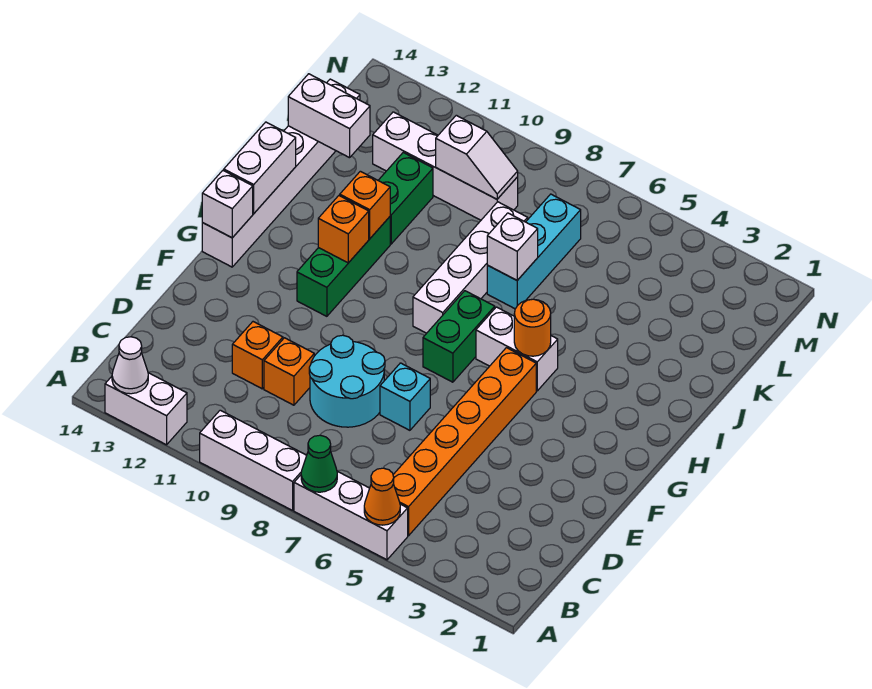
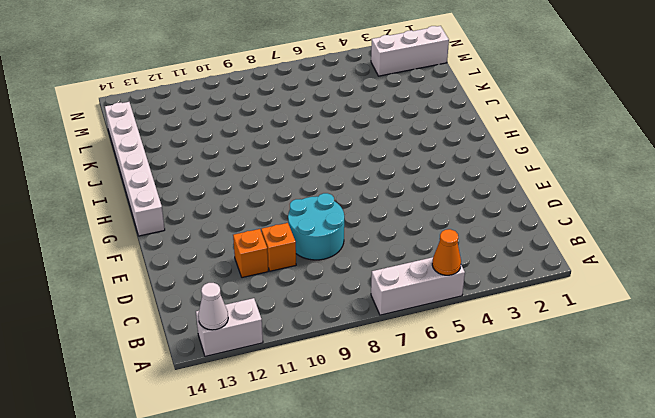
white 1x3 brick [371,26,449,76] -> white 1x3 brick moved to [200,410,307,510]
none -> orange 1x6 brick [393,348,536,536]
none -> cyan 1x1 brick [380,363,430,430]
none -> green 1x2 brick [423,291,495,382]

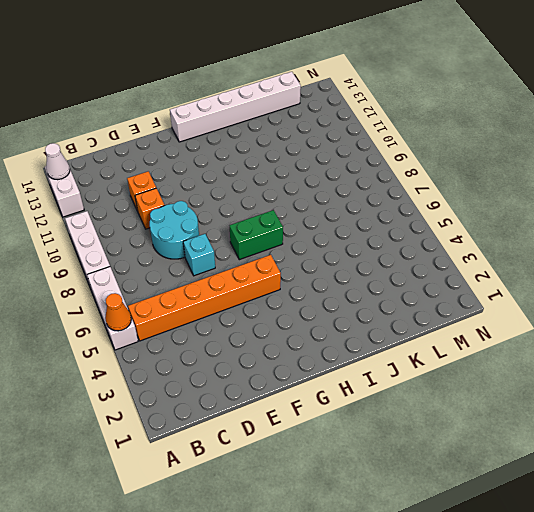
none -> green 1x3 brick [297,217,390,316]
none -> white 1x2 brick [476,307,558,391]
none -> white 1x4 brick [413,202,528,333]

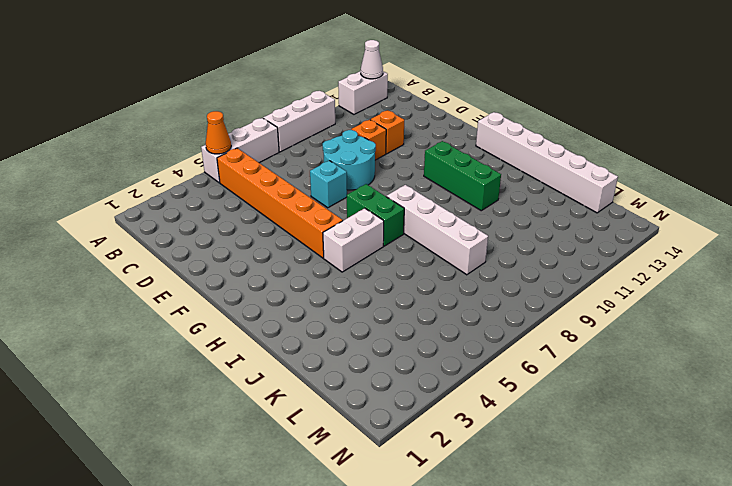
none -> cyan 1x3 brick [487,194,581,309]
none -> green 1x2 brick [378,153,433,244]
none -> white 1x4 brick [373,112,518,220]

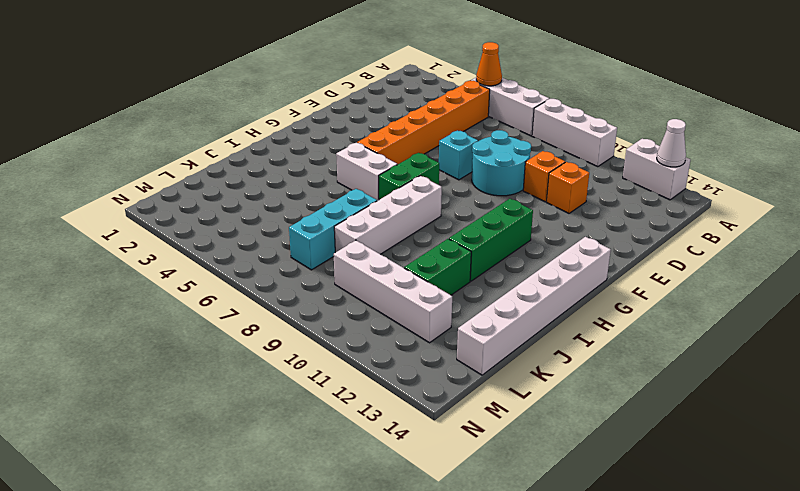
none -> green 1x1 cone [301,435,337,492]
none -> white 1x1 brick [202,170,253,238]
none -> orange 1x1 round brick [514,299,551,356]

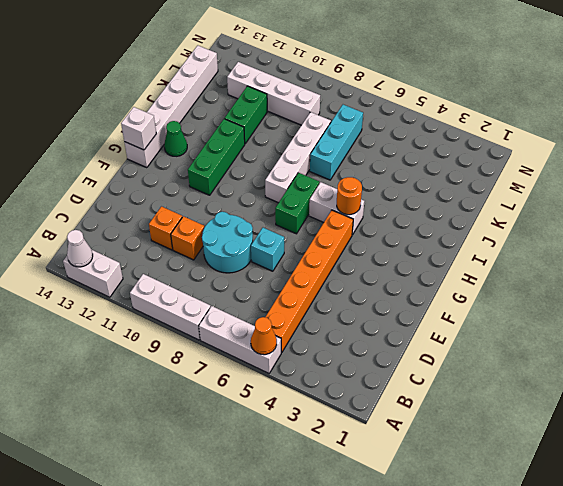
green 1x1 cone [164,121,187,156] -> green 1x1 cone moved to [301,435,337,492]
none -> orange 1x1 brick [318,196,369,263]
none -> white 1x2 brick [224,122,296,213]
none -> orange 1x1 brick [340,171,390,239]

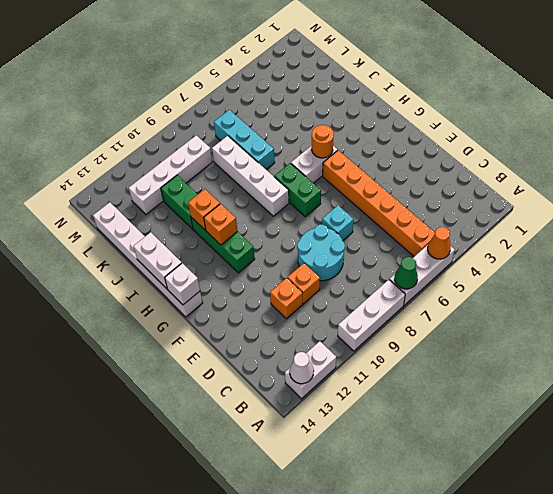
none -> white 1x1 brick [487,213,538,280]
none -> white 1x2 brick [288,74,370,158]
none -> white 1x2 slope [436,115,518,199]

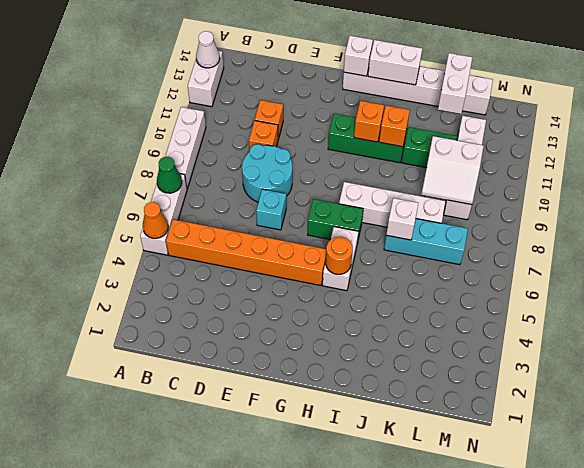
white 2x2 slope [421,136,484,205] -> white 1x2 slope [436,115,518,199]

